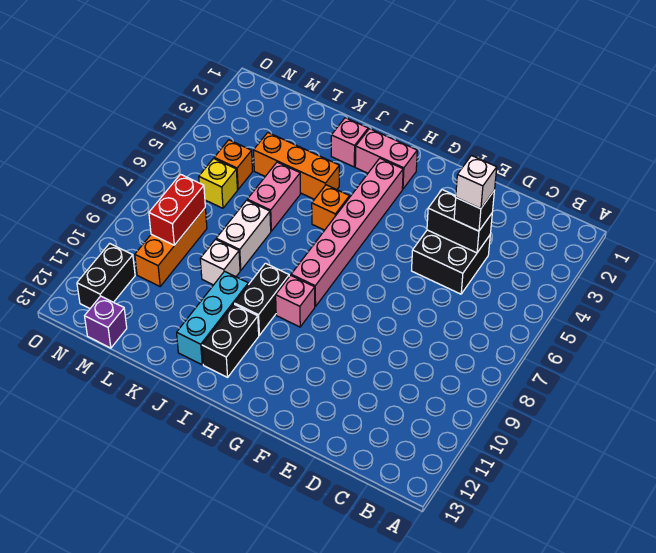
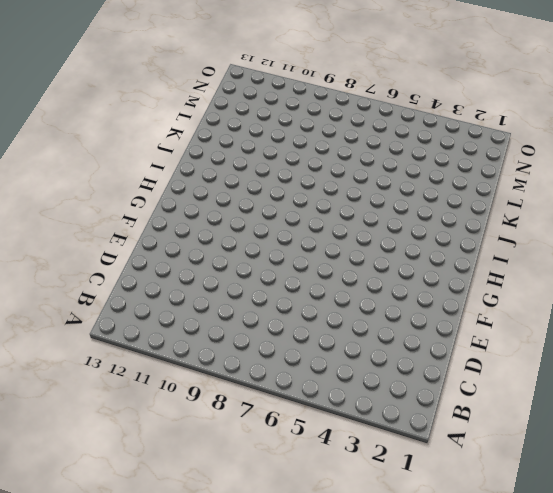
none -> black 2x2 brick [412,230,490,294]
none -> pink 1x2 brick [355,129,417,189]
none -> pink 1x6 brick [291,158,403,307]

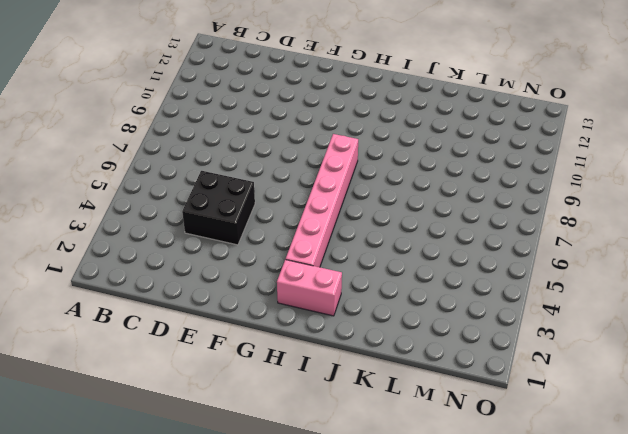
none -> pink 1x1 brick [276,275,315,327]
none -> orange 1x1 brick [312,185,350,230]
none -> black 1x2 brick [234,263,289,335]

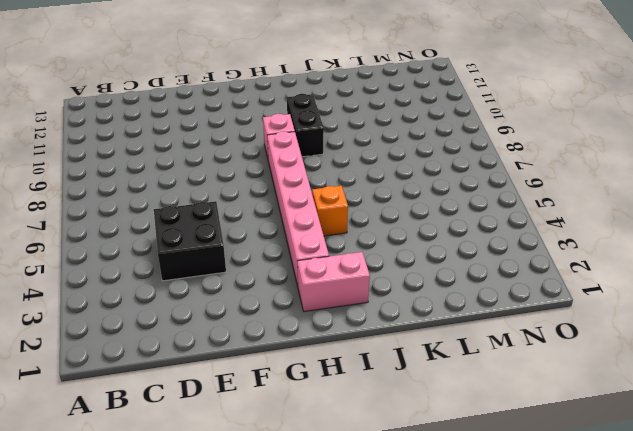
none -> black 1x2 brick [202,304,259,377]
none -> pink 1x1 brick [331,118,368,167]
none -> orange 1x3 brick [253,133,339,199]

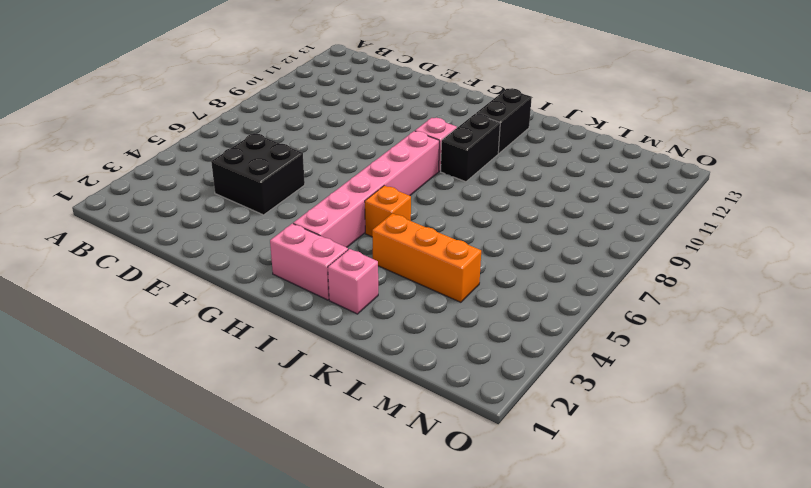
none -> cyan 1x3 brick [177,271,248,365]
none -> pink 1x2 brick [247,162,300,231]
none -> white 1x2 brick [216,200,271,271]

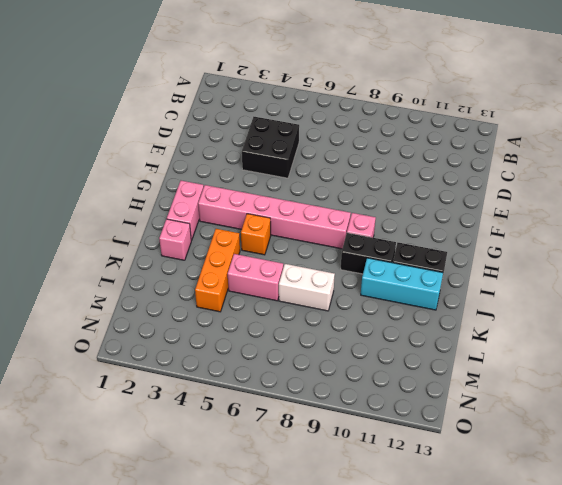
none -> white 1x1 brick [200,239,240,285]
none -> orange 1x1 brick [214,140,252,189]
none -> yellow 1x1 brick [199,158,237,208]

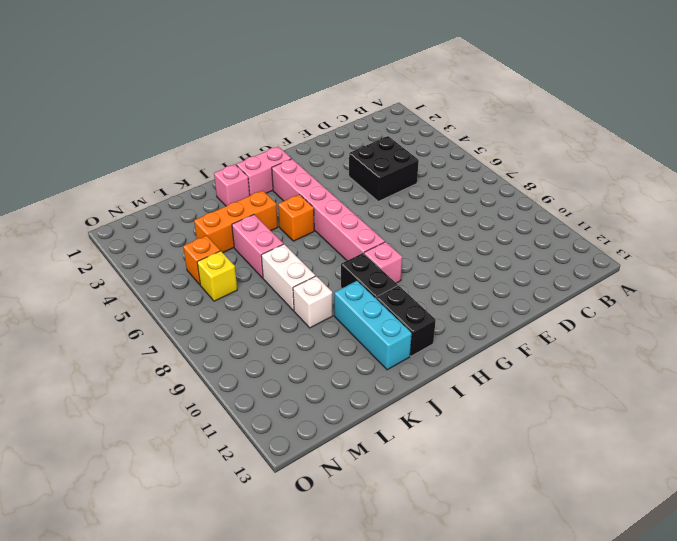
none -> orange 1x3 brick [135,208,207,286]
none -> purple 1x1 brick [85,296,127,348]
none -> black 1x2 brick [77,243,135,308]

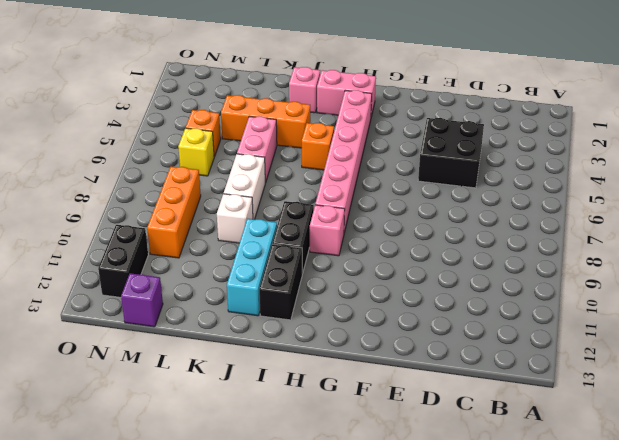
none -> black 1x2 brick [427,190,492,253]
none -> red 1x2 brick [149,174,205,245]
none -> black 1x1 brick [454,190,495,231]

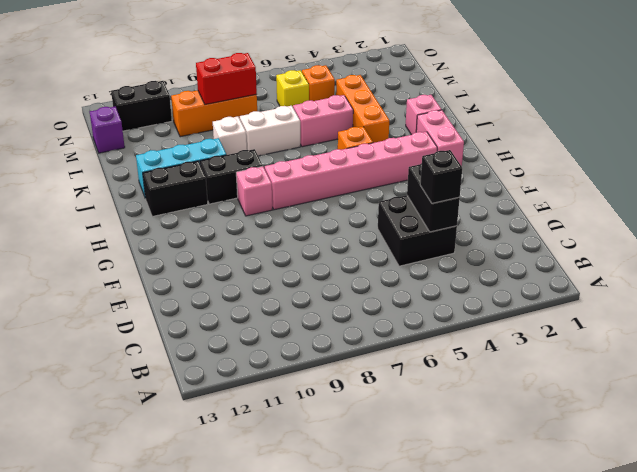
none -> white 1x1 brick [456,156,497,209]

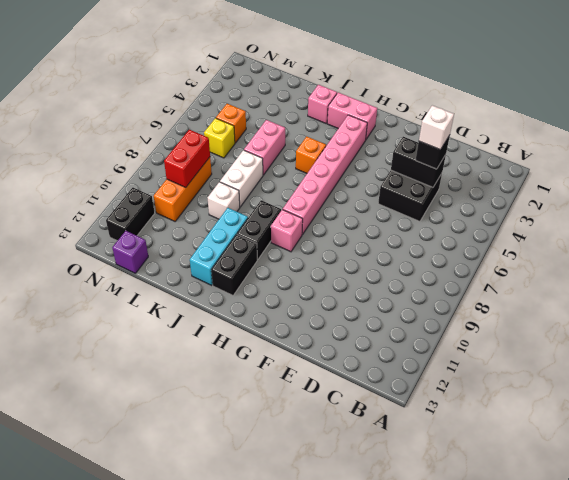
none -> orange 1x3 brick [253,133,339,199]

